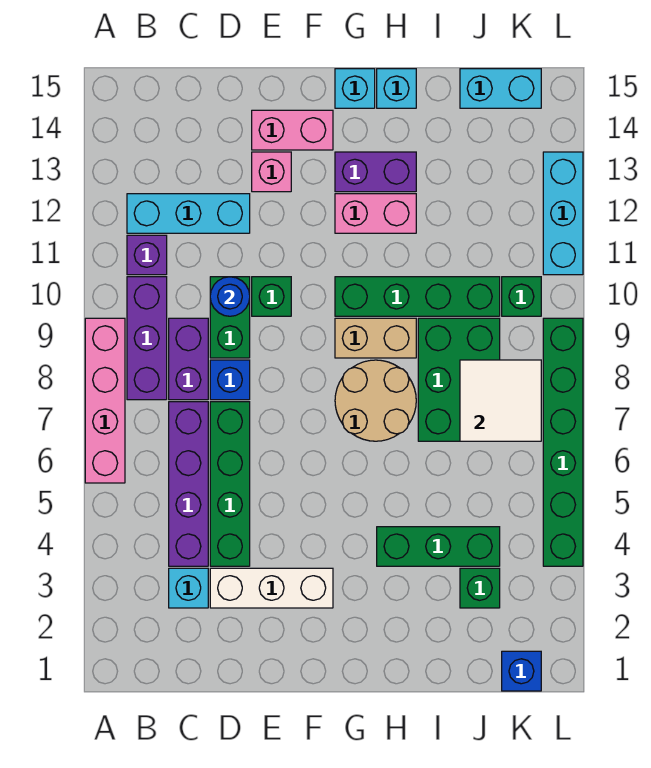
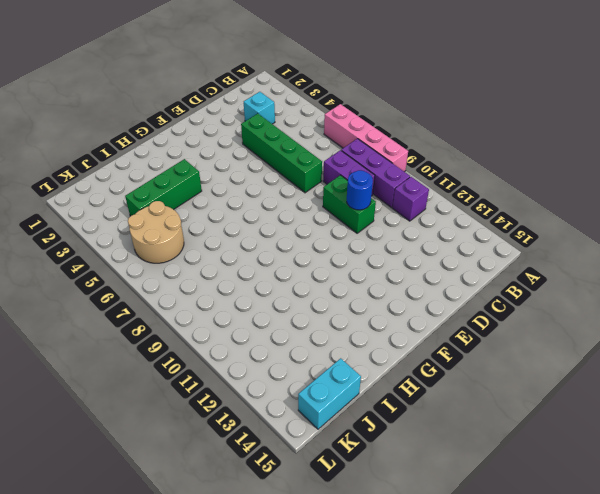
tan 2x2 round brick [128,201,184,263] -> tan 2x2 round brick moved to [335,360,416,441]
none -> cyan 1x3 brick [127,194,250,233]
none -> purple 1x4 brick [169,402,208,566]
none -> white 1x3 brick [210,568,333,608]
none -> blue 1x1 brick [210,360,250,400]

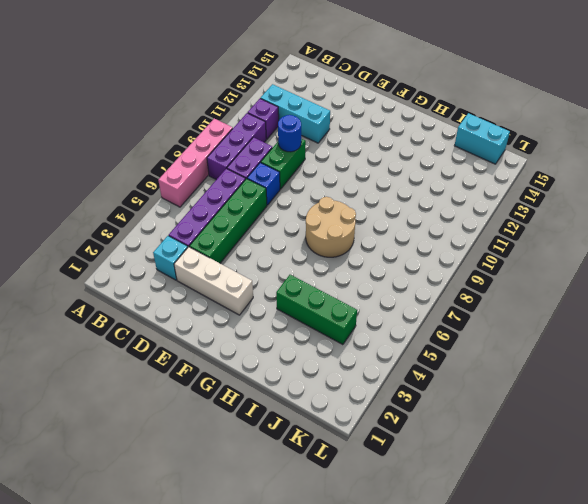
none -> green 1x1 brick [252,277,291,316]
none -> pink 1x1 brick [252,152,291,192]
none -> pink 1x2 brick [252,110,333,150]
none -> tan 1x2 brick [335,318,416,358]

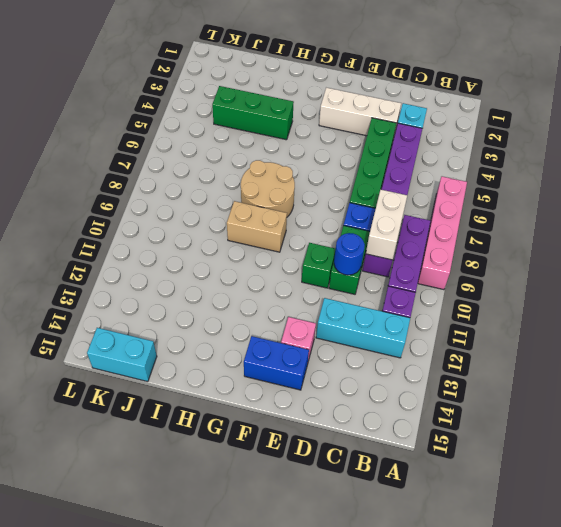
white 1x2 brick [366,189,407,260] -> none
blue 1x2 brick [244,336,309,390] -> pink 1x2 brick [252,110,333,150]
none -> green 1x4 brick [335,277,500,316]
none -> pink 1x2 brick [335,194,416,233]
none -> purple 1x2 brick [335,152,416,192]
none -> cyan 1x1 brick [335,69,375,108]

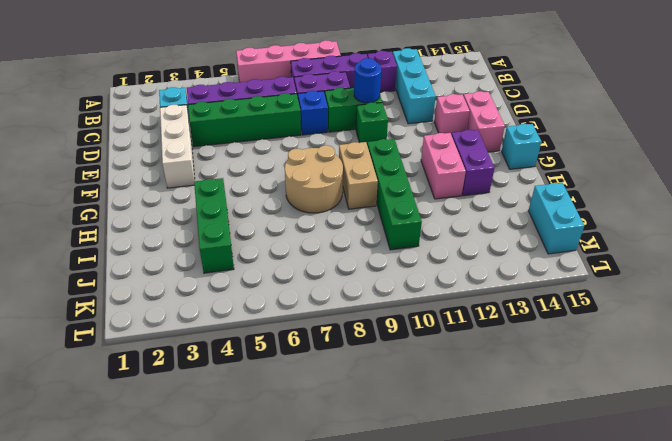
none -> cyan 1x1 brick [377,69,416,108]
none -> green 2x3 brick [418,318,500,441]
none -> green 1x1 brick [460,568,500,608]
none -> blue 1x1 brick [502,651,541,691]

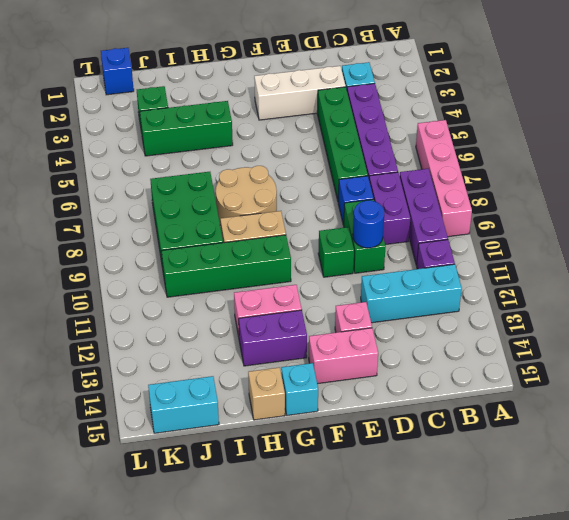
tan 1x1 brick [248,367,285,420] -> cyan 1x1 brick [377,69,416,108]
none -> green 1x1 brick [502,277,541,316]
none -> green 1x6 brick [543,318,583,566]
none -> cyan 1x3 brick [543,152,583,275]
none -> white 2x2 tile [460,360,541,441]

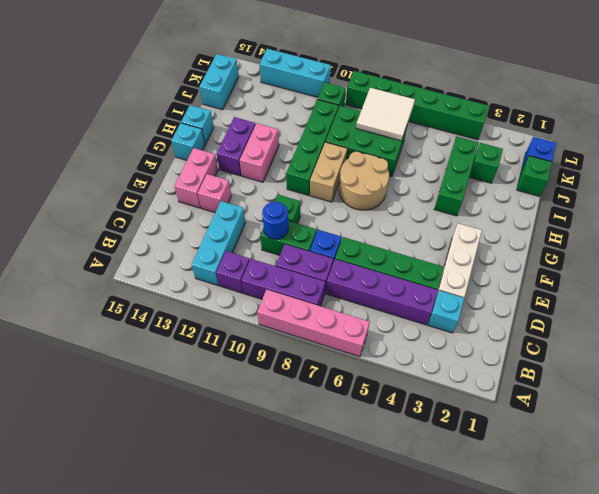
green 1x1 brick [517,156,552,196] -> none

